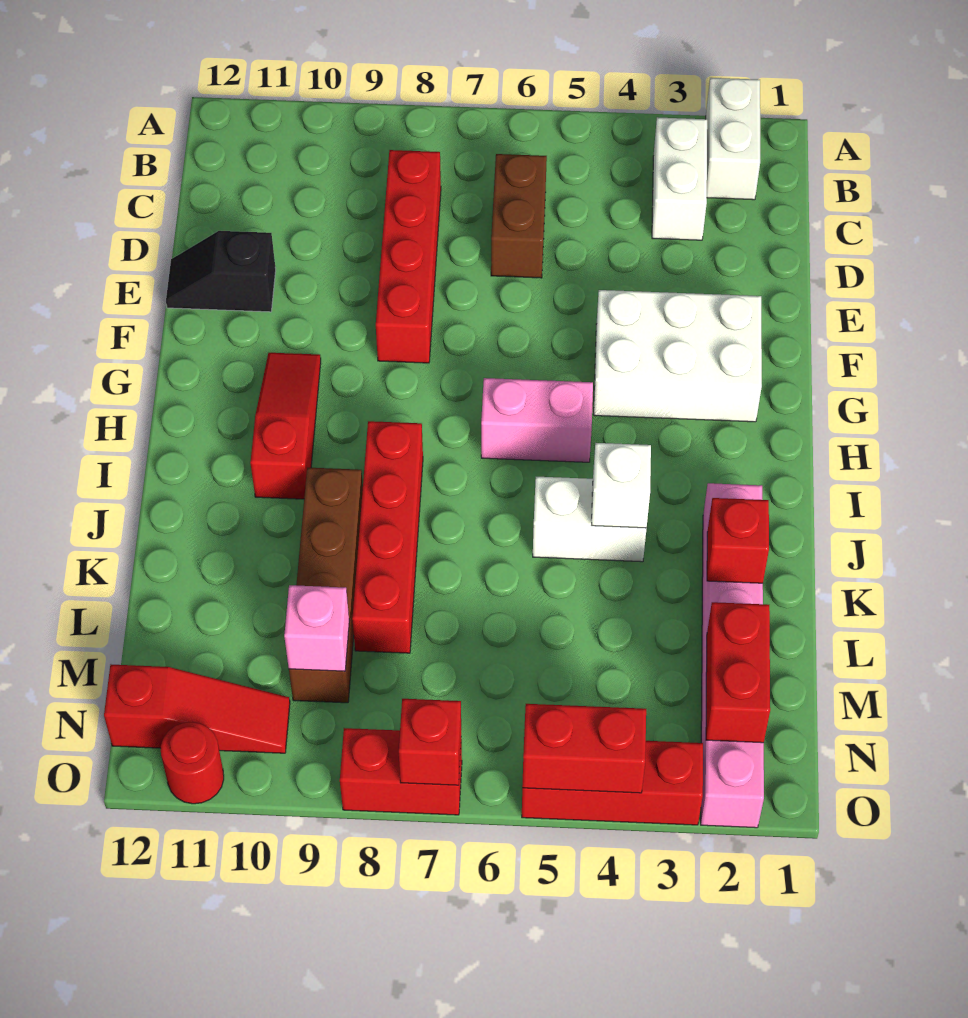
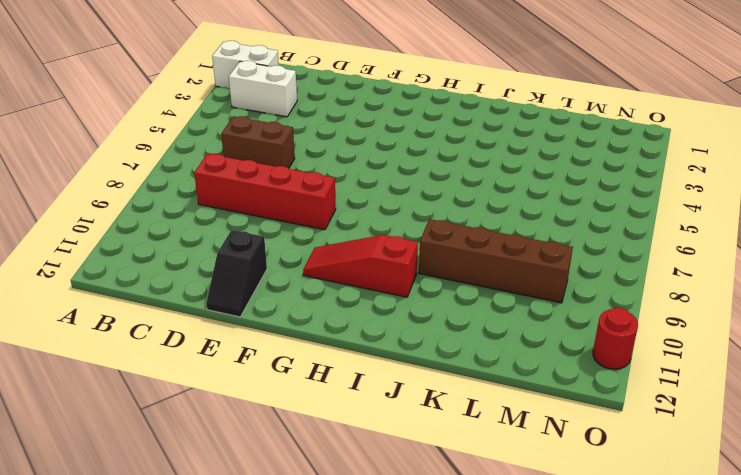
none -> white 2x3 brick [594,290,762,422]
none -> pink 1x2 brick [481,378,593,462]
none -> red 1x4 brick [352,421,423,653]

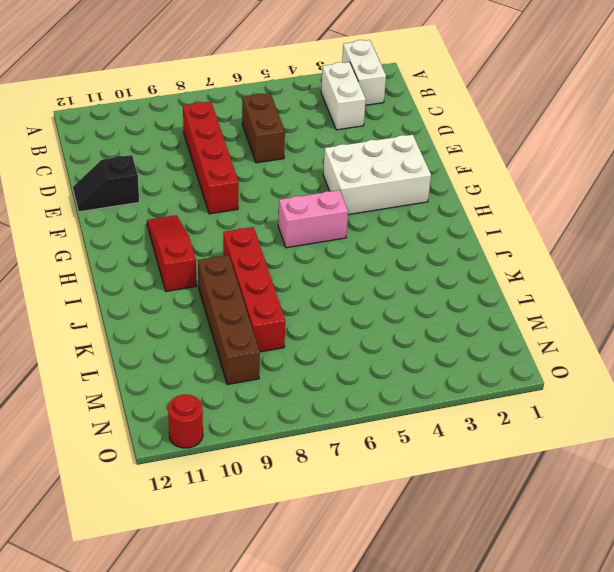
none -> pink 1x6 brick [701,483,764,828]
none -> white 1x2 brick [533,477,647,562]
none -> red 1x3 slope [104,665,290,753]

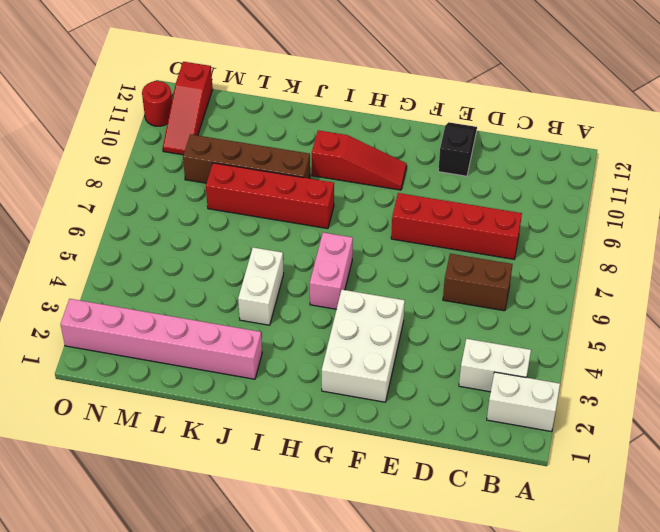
none -> red 1x3 brick [522,741,703,825]
none -> red 1x2 brick [340,728,462,815]
none -> white 1x1 brick [592,443,651,528]

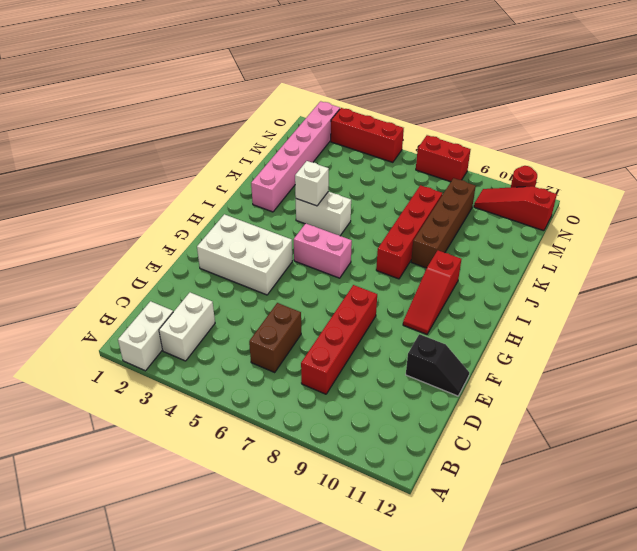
none -> red 1x1 brick [707,498,769,583]
none -> red 1x2 brick [706,602,770,743]
none -> pink 1x1 brick [284,585,349,671]

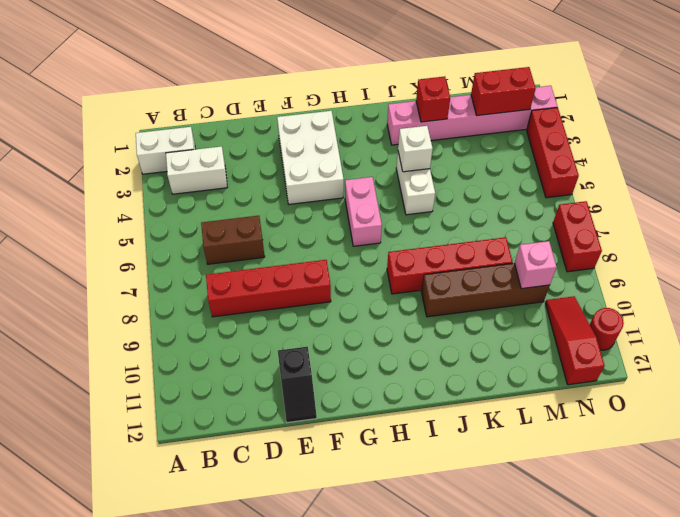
none -> red 1x3 slope [250,353,321,499]
none -> red 1x2 brick [522,704,646,793]
none -> red 1x1 brick [399,699,461,785]

